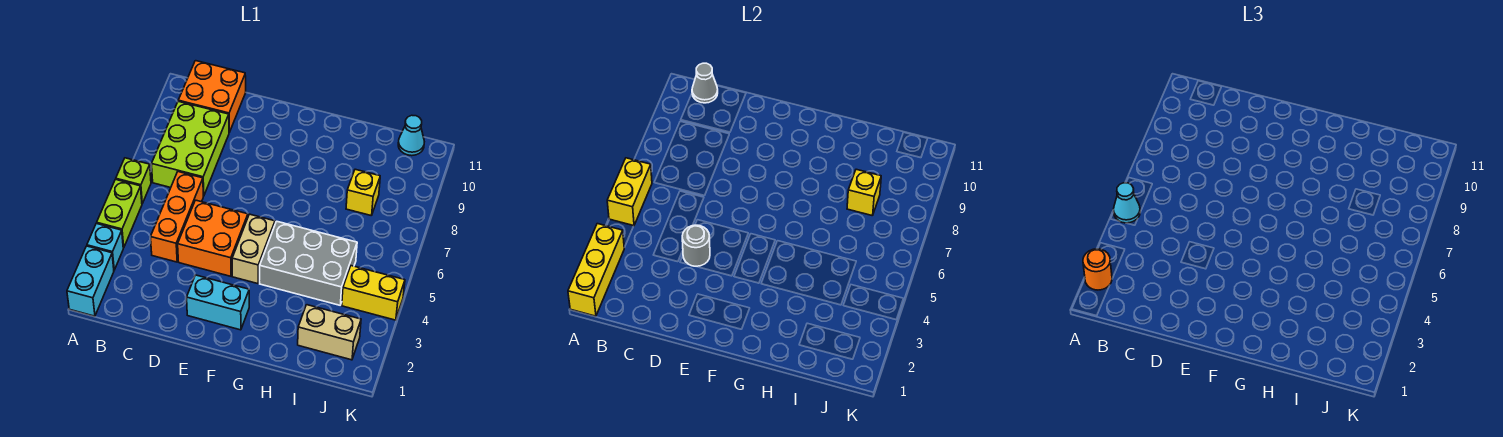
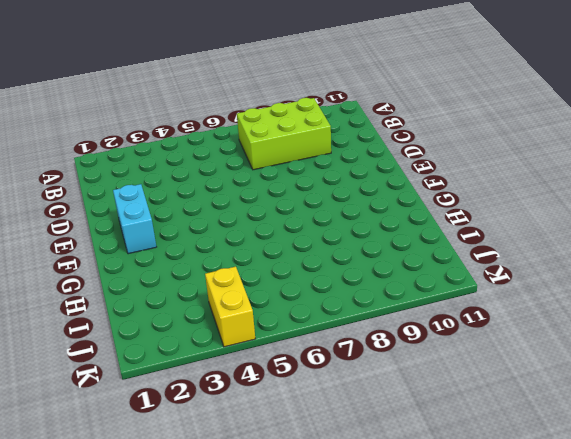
none -> cyan 1x2 brick [67,246,114,316]
none -> cyan 1x1 brick [87,223,123,270]
none -> lime 1x2 brick [97,179,142,248]

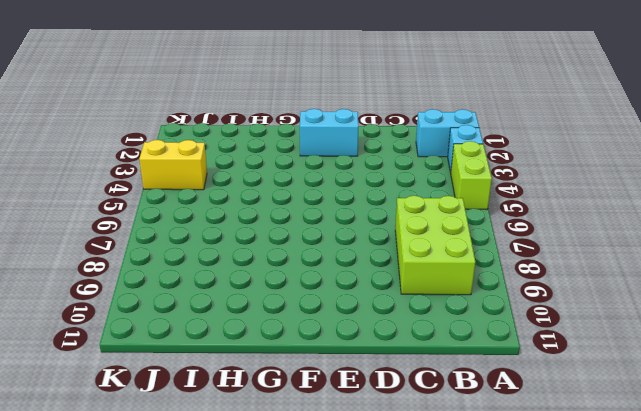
cyan 1x2 brick [416,109,479,157] -> cyan 1x2 brick turned to [67,246,114,316]
none -> lime 1x1 brick [116,158,151,203]
none -> orange 2x2 brick [178,61,246,132]
none -> orange 1x3 brick [151,172,203,262]

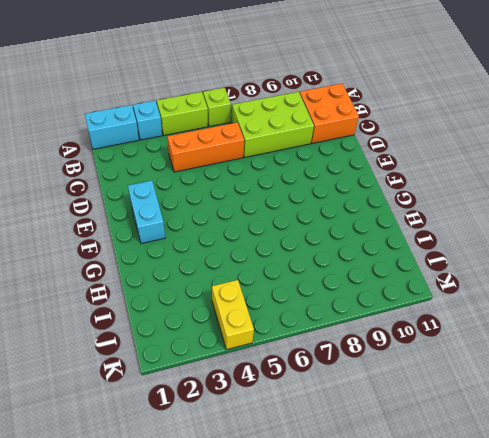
none -> orange 2x2 brick [178,200,248,276]
none -> tan 1x2 brick [232,214,275,284]
none -> grey 2x3 brick [260,221,357,305]

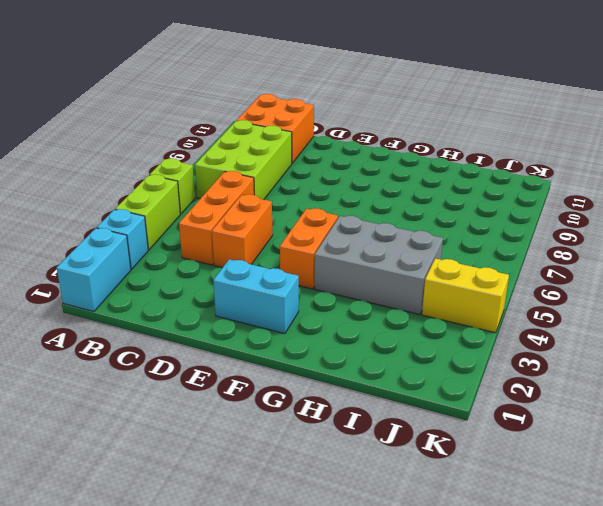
orange 1x2 brick [212,194,273,268] -> orange 2x2 brick [178,200,248,276]
orange 1x2 brick [280,208,338,289] -> tan 1x2 brick [232,214,275,284]
none -> tan 1x2 brick [298,305,361,360]
none -> yellow 1x1 brick [346,169,380,216]
none -> cyan 1x1 cone [398,115,424,156]

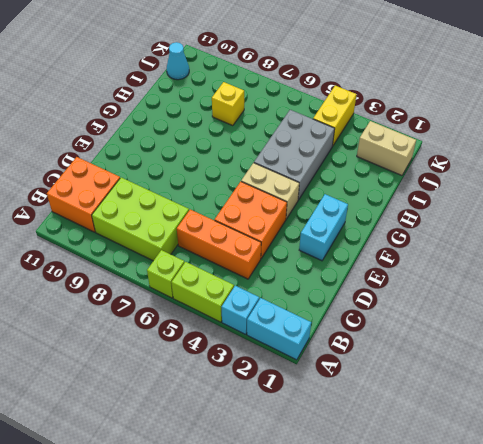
tan 1x2 brick [357,121,416,175] -> tan 1x2 brick turned to [298,305,361,360]
none -> yellow 1x3 brick [568,224,624,316]
none -> yellow 1x2 brick [607,158,652,226]
none -> grey 1x1 cone [692,63,718,103]

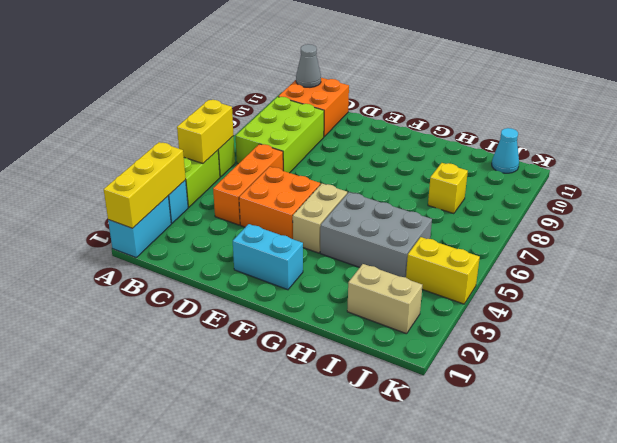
none -> grey 1x1 round brick [682,225,710,266]
none -> yellow 1x1 brick [847,169,881,216]
none -> orange 1x1 round brick [1083,249,1112,290]

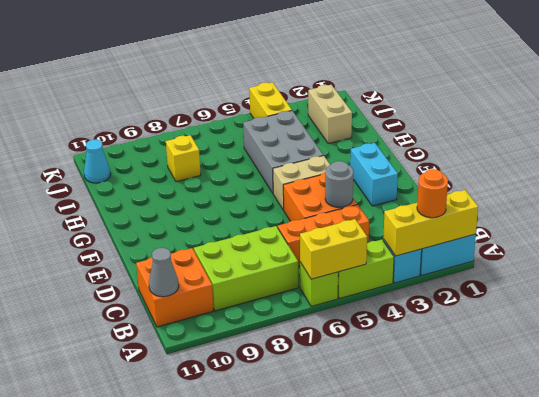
none -> yellow 1x1 brick [847,169,881,216]
none -> cyan 1x1 cone [1114,183,1140,223]

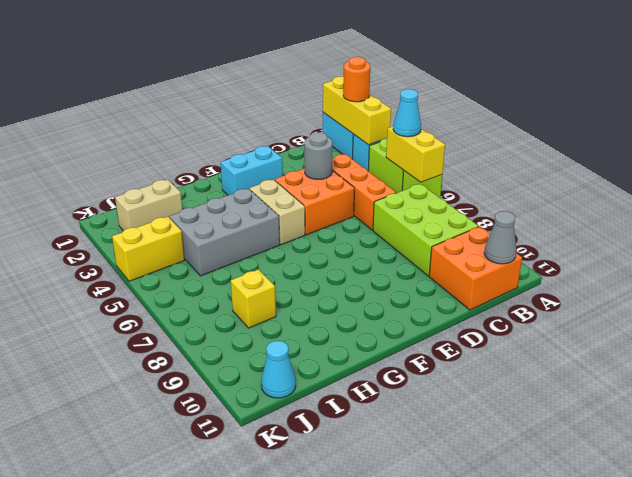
none -> yellow 1x1 brick [847,169,881,216]

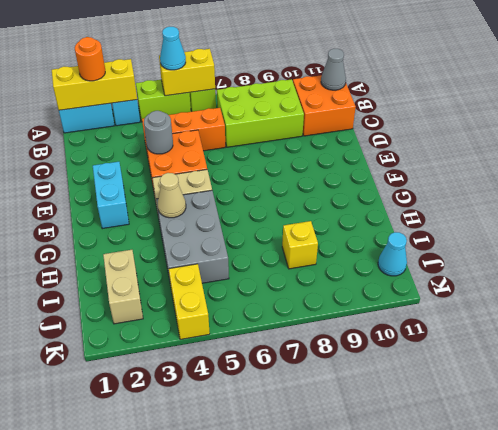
tan 1x1 cone [158,173,186,218] -> none
none -> yellow 1x1 brick [847,169,881,216]

